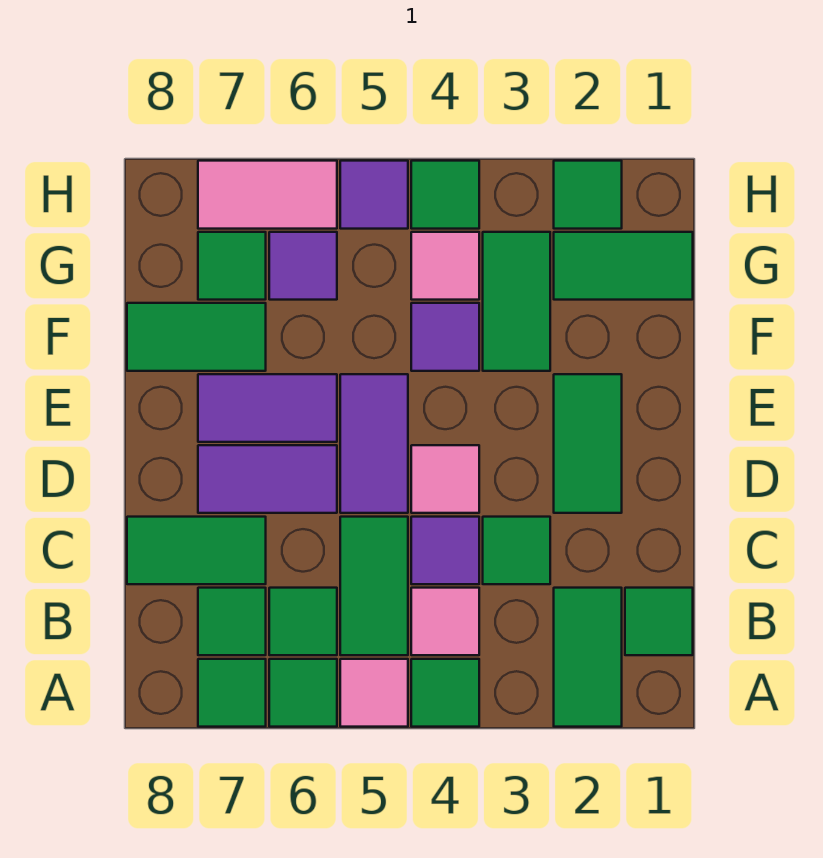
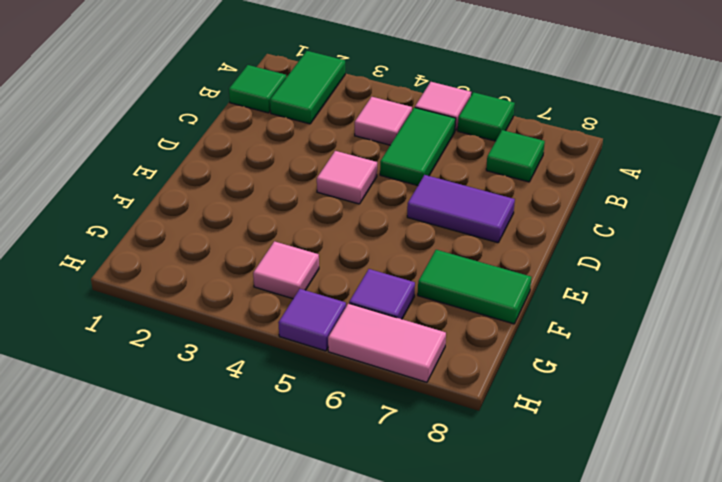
none -> green 1x1 tile [411,659,479,727]
none -> green 1x1 tile [198,659,266,727]
none -> green 1x1 tile [269,588,337,655]

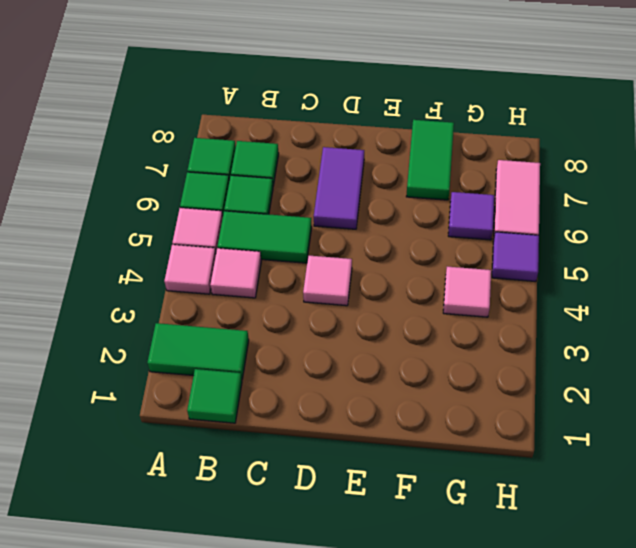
pink 1x1 tile [164,245,216,294] -> green 1x1 tile [411,659,479,727]
none -> green 1x1 tile [483,517,550,584]
none -> purple 1x1 tile [411,517,479,584]
none -> green 1x2 tile [127,517,266,584]

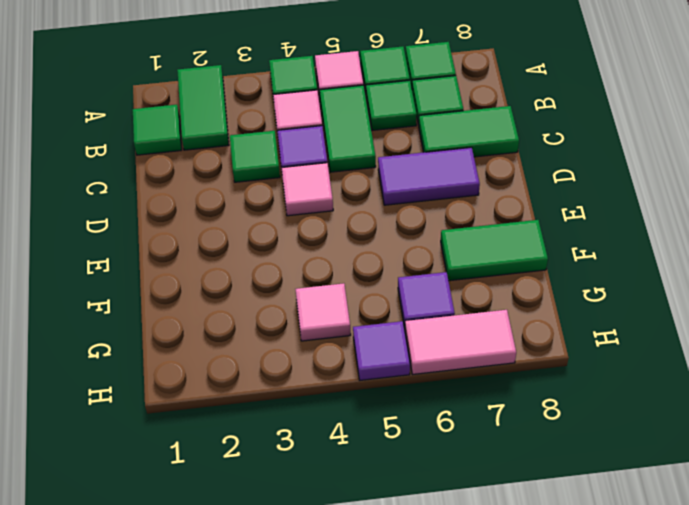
none -> green 1x2 tile [554,374,622,513]
none -> purple 1x2 tile [340,374,408,513]
none -> purple 1x2 tile [198,374,337,442]

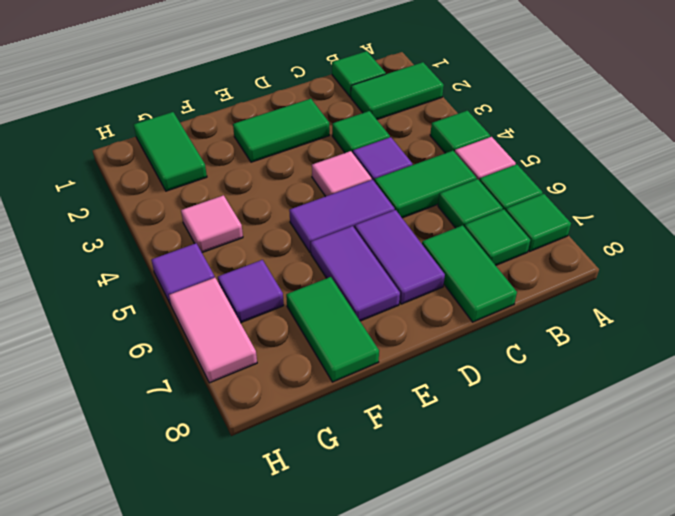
none -> pink 1x1 tile [411,588,479,655]
none -> green 1x2 tile [483,232,550,371]
none -> purple 1x1 tile [411,303,479,371]

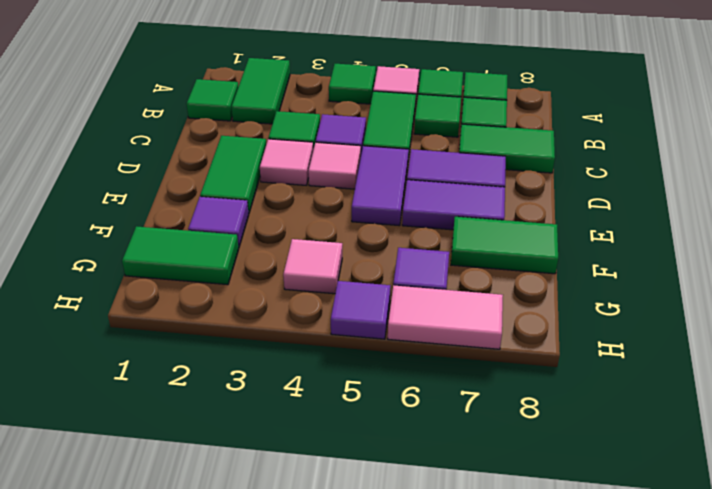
pink 1x1 tile [260,139,313,185] -> pink 1x1 tile moved to [411,588,479,655]
purple 1x1 tile [188,197,249,248] -> purple 1x1 tile moved to [411,303,479,371]
none -> green 1x2 tile [483,232,550,371]
none -> green 1x1 tile [198,232,266,300]
none -> green 1x1 tile [554,161,622,229]

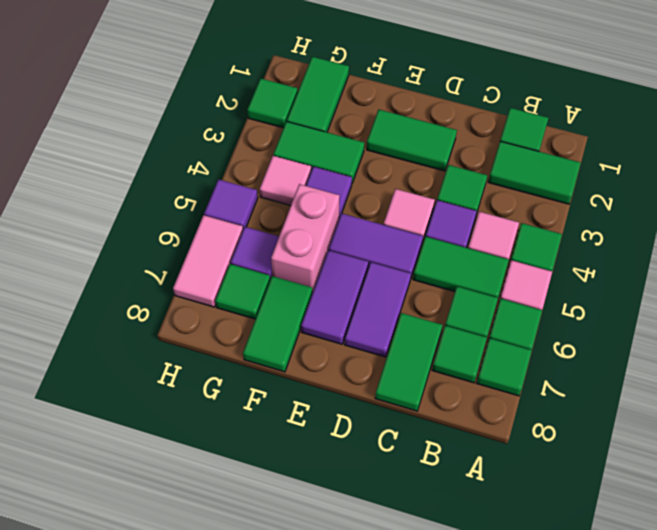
pink 1x2 brick [271,184,340,291] -> none
none -> green 1x1 tile [411,161,479,229]

